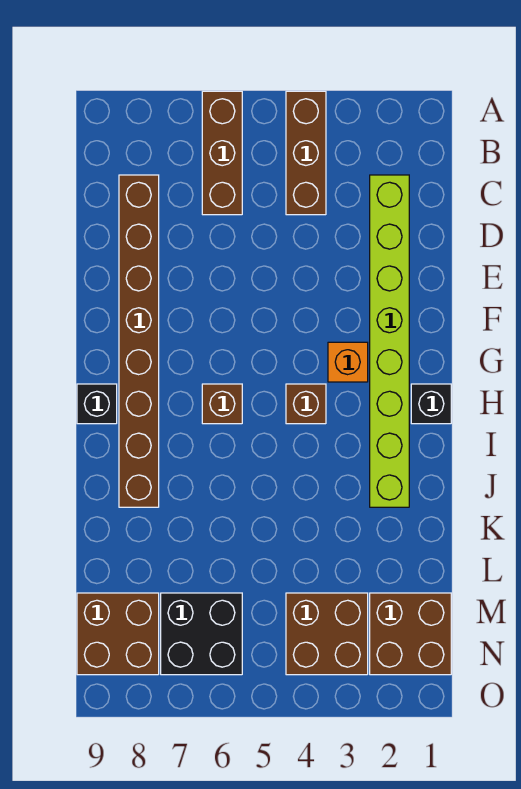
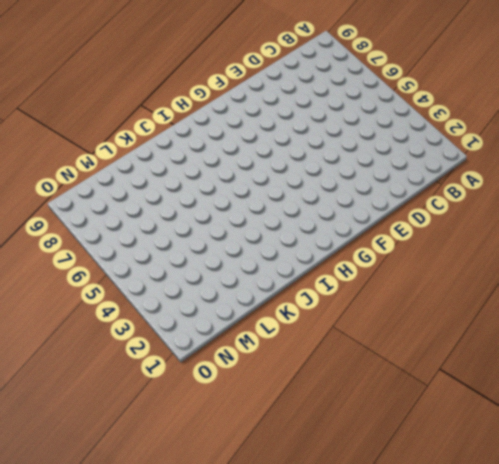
none -> brown 1x3 brick [286,91,326,215]
none -> brown 1x3 brick [202,91,242,215]
none -> lime 1x8 brick [370,175,409,507]

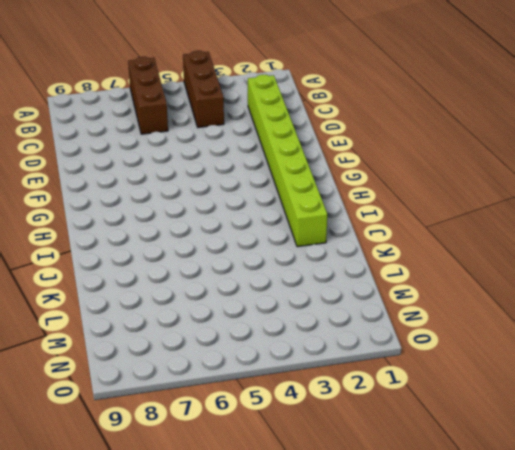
none -> brown 1x8 brick [119,175,159,507]
none -> orange 1x1 brick [328,342,368,382]
none -> black 1x1 brick [411,384,451,424]

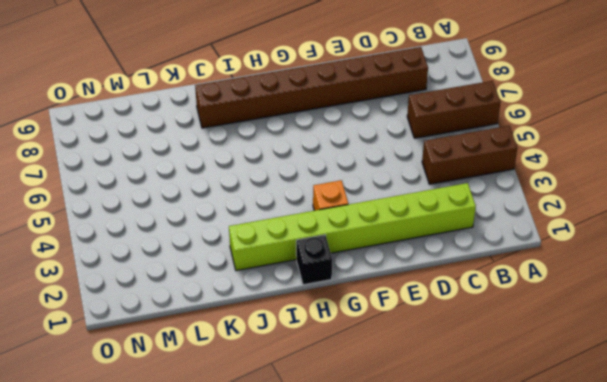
none -> brown 1x1 brick [286,384,326,424]
none -> brown 1x1 brick [202,384,242,424]
none -> black 1x1 brick [77,384,117,424]

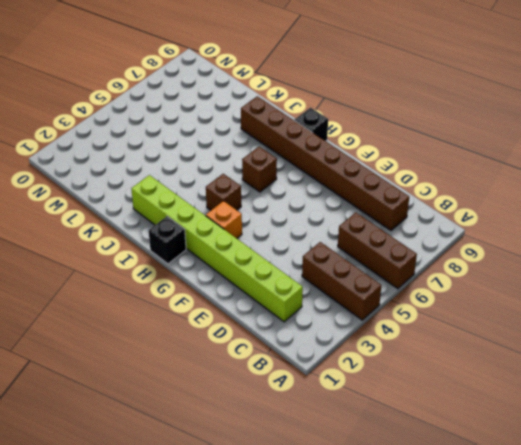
none -> brown 2x2 brick [370,593,451,675]
none -> brown 2x2 brick [286,593,368,675]
none -> black 2x2 brick [161,593,242,675]

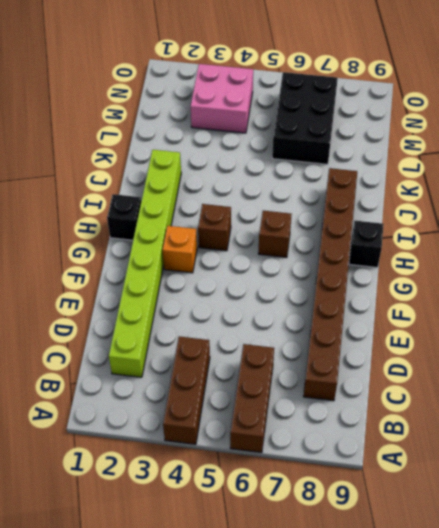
black 2x3 brick [272,72,338,164] -> black 2x2 brick [161,593,242,675]
pink 2x2 brick [191,64,253,133] -> brown 2x2 brick [286,593,368,675]
none -> brown 2x2 brick [370,593,451,675]
none -> brown 2x2 brick [77,593,159,675]

